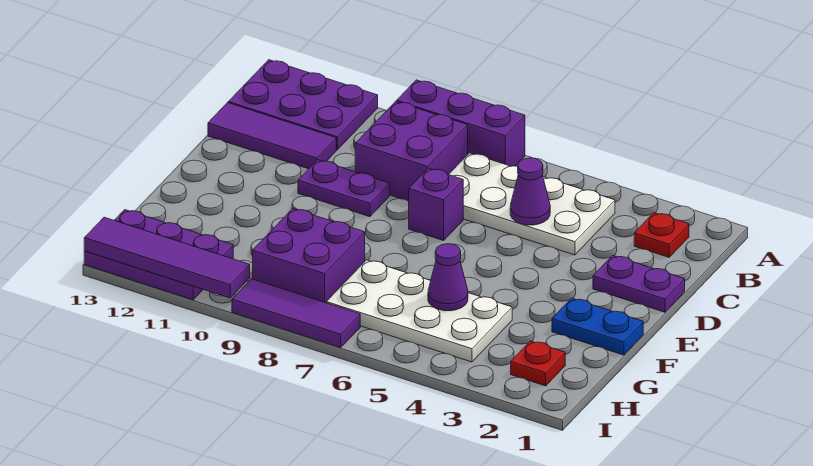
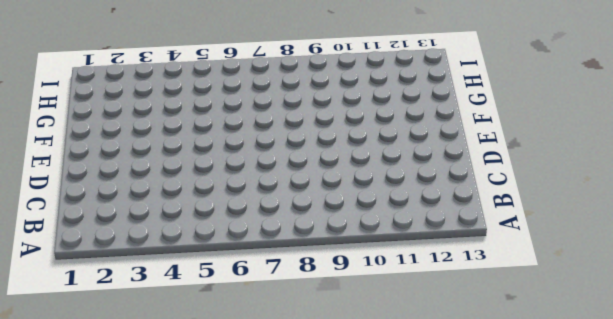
none -> purple 1x3 brick [397,80,525,166]
none -> purple 2x3 plate [228,60,378,150]
none -> red 1x1 plate [634,213,689,257]

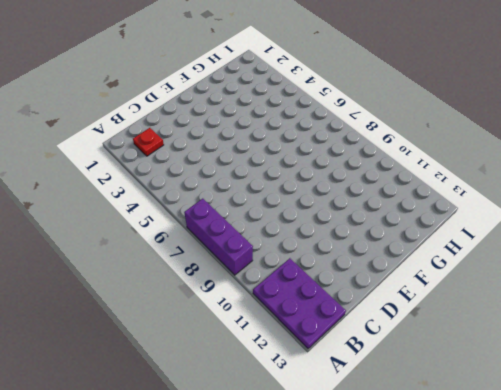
none -> white 2x4 plate [448,153,615,255]
none -> purple 2x2 brick [355,101,468,201]
none -> purple 1x3 tile [208,103,336,169]

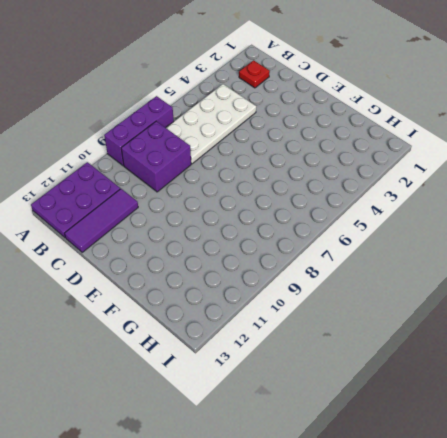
none -> purple 1x2 plate [593,255,685,312]
none -> purple 1x1 brick [409,168,463,240]
none -> purple 1x2 plate [298,160,390,217]

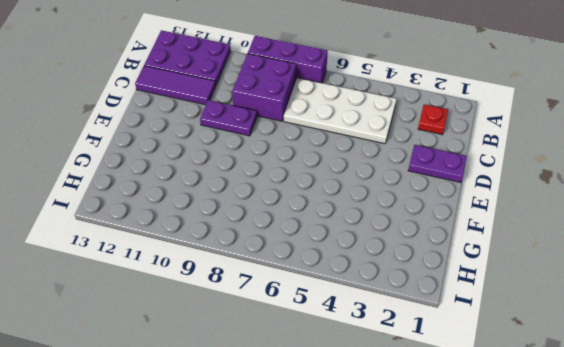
none -> purple 1x1 brick [409,168,463,240]
none -> blue 1x2 plate [552,298,643,355]
none -> white 2x4 plate [326,260,512,362]

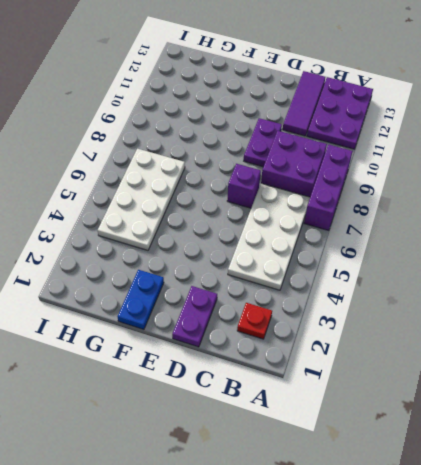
none -> purple 2x2 brick [253,209,365,303]
none -> red 1x1 plate [511,341,565,386]
none -> purple 2x3 plate [84,210,233,300]

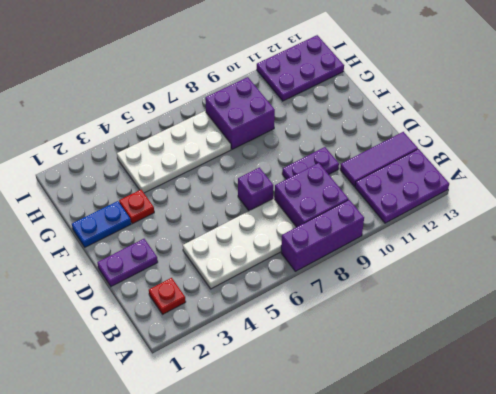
red 1x1 plate [119,190,154,224] -> red 1x1 plate moved to [511,341,565,386]
none -> purple 1x3 tile [232,279,360,348]
none -> purple 1x1 cone [510,158,550,225]
none -> purple 1x1 cone [428,244,468,311]

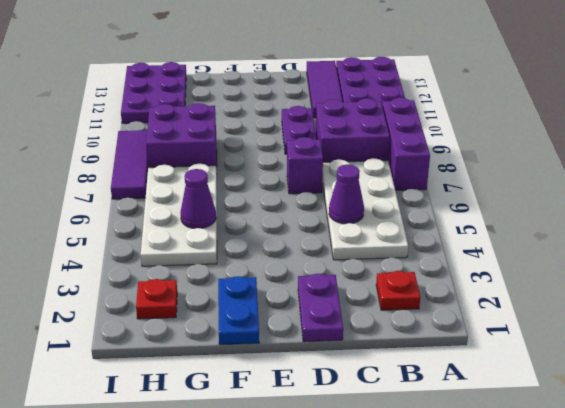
none -> purple 1x4 tile [84,217,250,298]

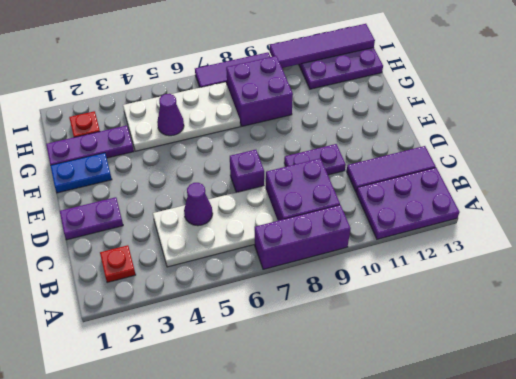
purple 1x3 plate [46,125,134,165] -> none

